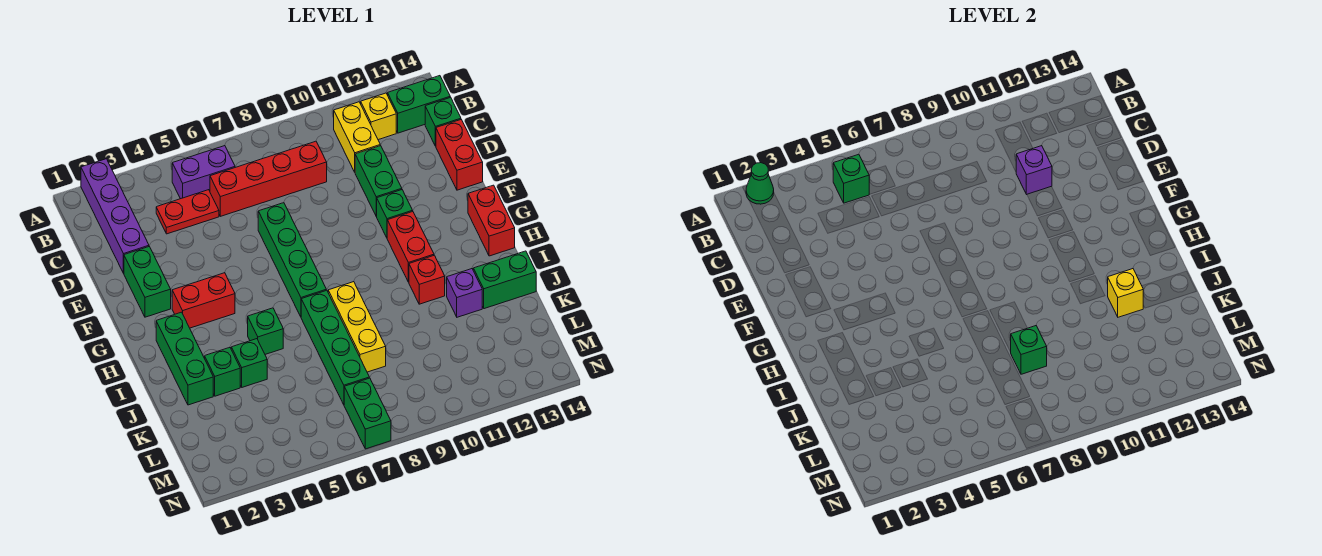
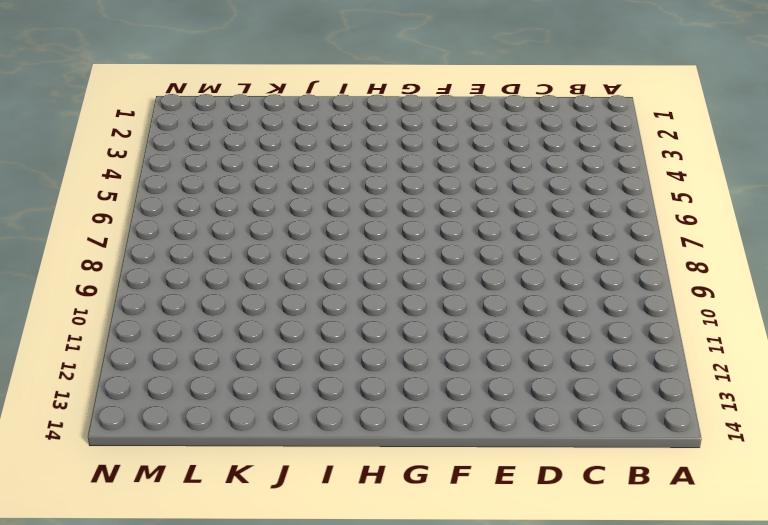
none -> purple 1x4 brick [81,159,149,273]
none -> purple 1x2 brick [172,146,235,199]
none -> yellow 1x2 brick [334,102,380,172]
none -> yellow 1x1 brick [361,93,396,140]

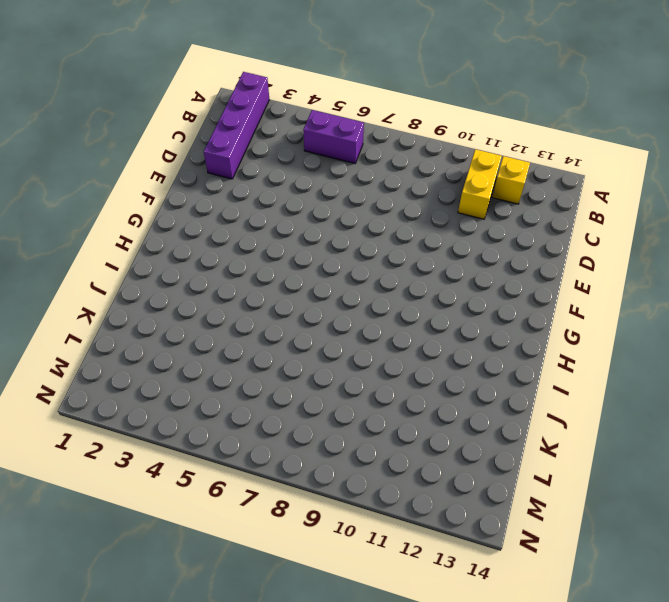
none -> green 1x2 brick [388,76,450,133]
none -> red 1x2 plate [156,190,219,234]
none -> red 1x4 brick [210,141,327,216]
none -> green 1x1 brick [425,97,461,146]

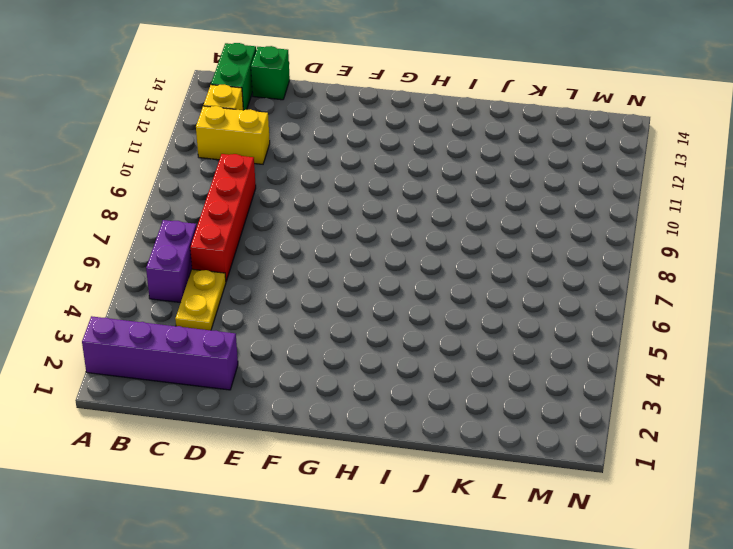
yellow 1x2 plate [175,269,226,330] -> red 1x2 plate [156,190,219,234]
none -> green 1x2 brick [355,145,402,216]
none -> red 1x2 brick [436,120,483,190]
none -> green 1x2 brick [124,247,171,317]
none -> green 1x4 brick [258,203,326,317]

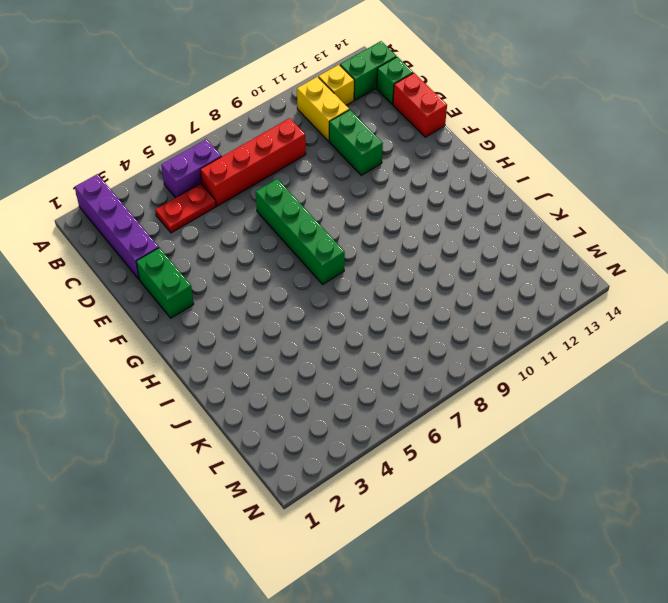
none -> green 1x1 brick [376,190,413,238]
none -> red 1x2 brick [172,273,235,328]
none -> red 1x2 brick [387,212,434,282]
none -> red 1x2 brick [468,185,515,256]

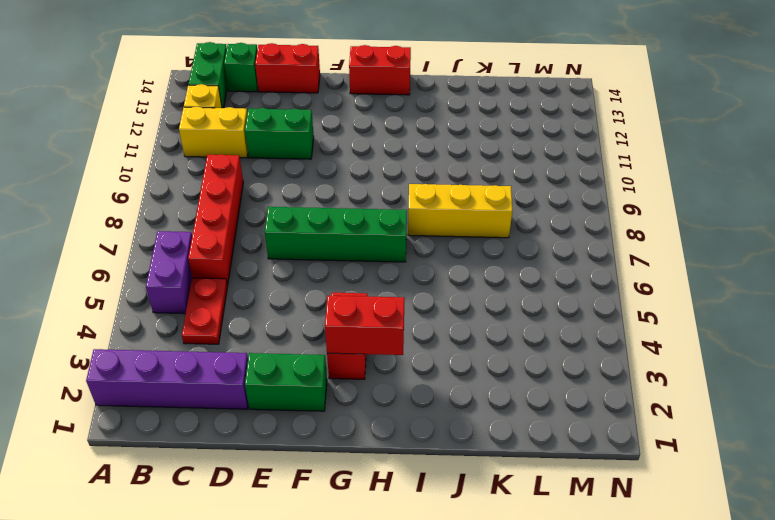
red 1x2 brick [325,296,405,355] -> red 1x2 brick moved to [387,212,434,282]
none -> green 1x1 brick [376,190,413,238]
none -> green 1x3 brick [156,312,213,405]
none -> green 1x1 brick [248,308,283,354]
none -> green 1x4 brick [301,290,369,405]

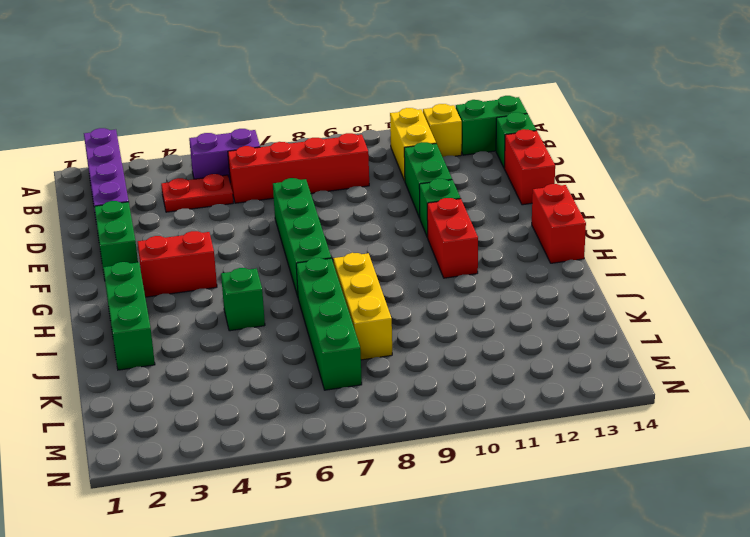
none -> red 1x1 brick [409,255,445,304]
none -> green 1x1 brick [205,348,240,396]
none -> green 1x1 brick [231,339,267,387]
none -> purple 1x1 brick [447,269,482,317]

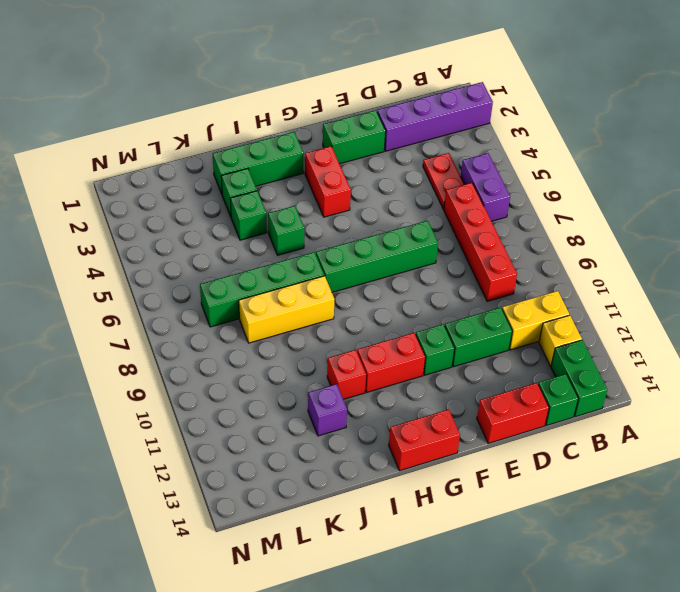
none -> green 1x2 brick [473,251,536,309]
none -> green 1x2 brick [344,378,391,449]
none -> green 1x1 cone [746,163,774,204]
none -> green 1x1 brick [833,154,869,203]

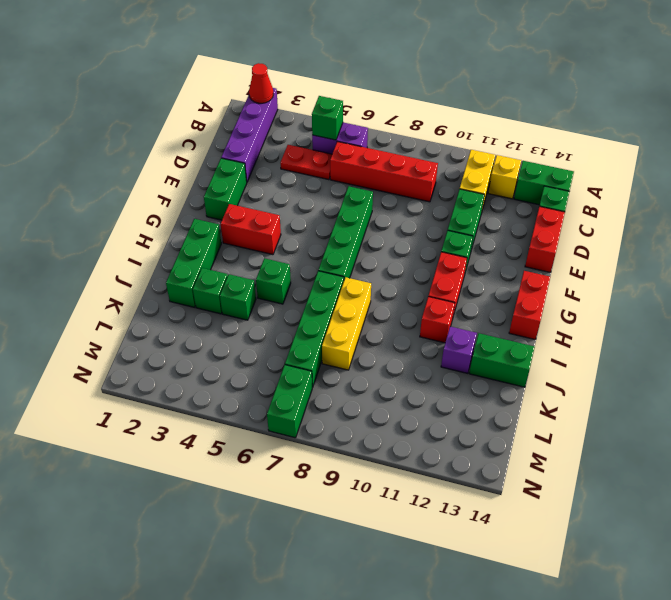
red 1x1 cone [249,63,273,103] -> green 1x1 cone [746,163,774,204]
none -> purple 1x1 brick [1016,146,1052,194]
none -> yellow 1x1 brick [1108,269,1144,317]
none -> green 1x1 brick [1011,326,1047,374]

